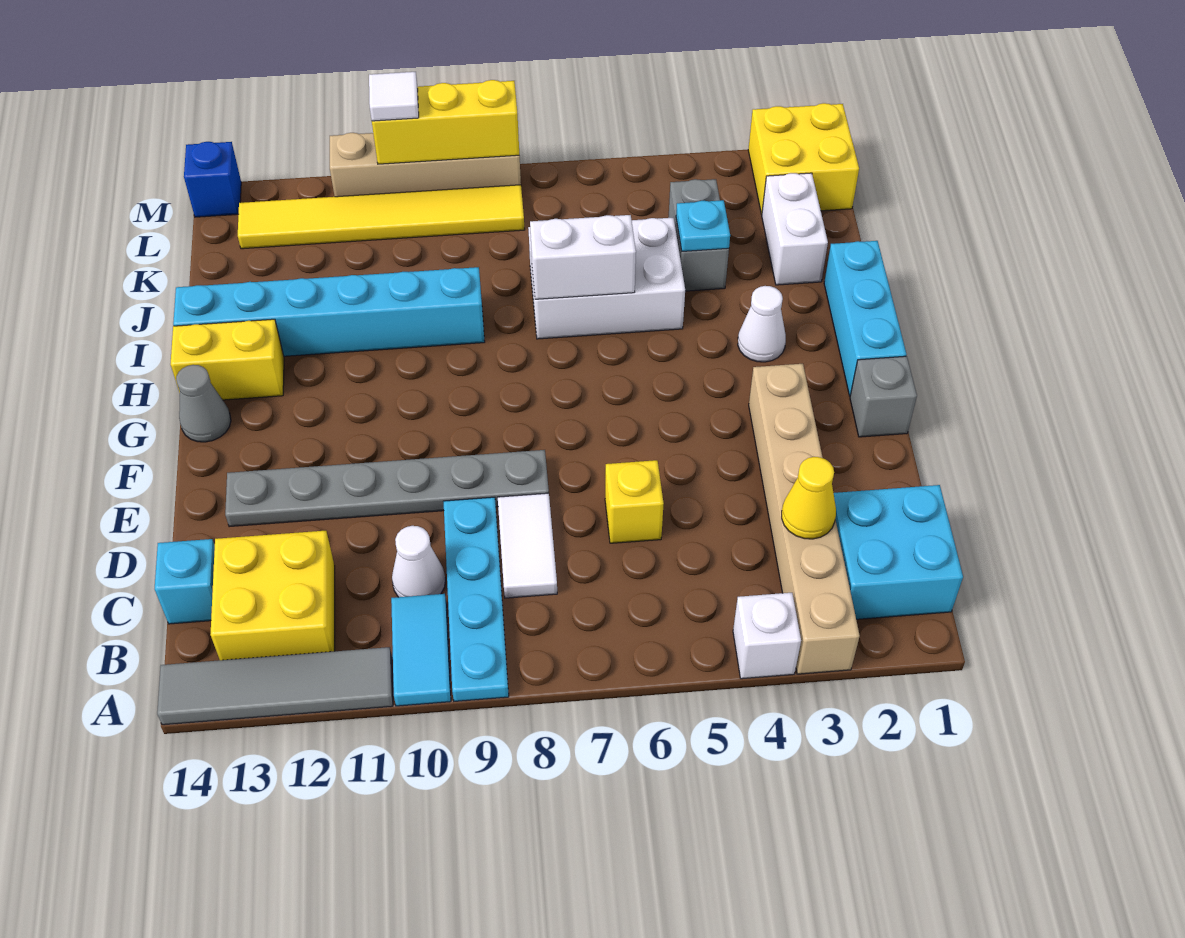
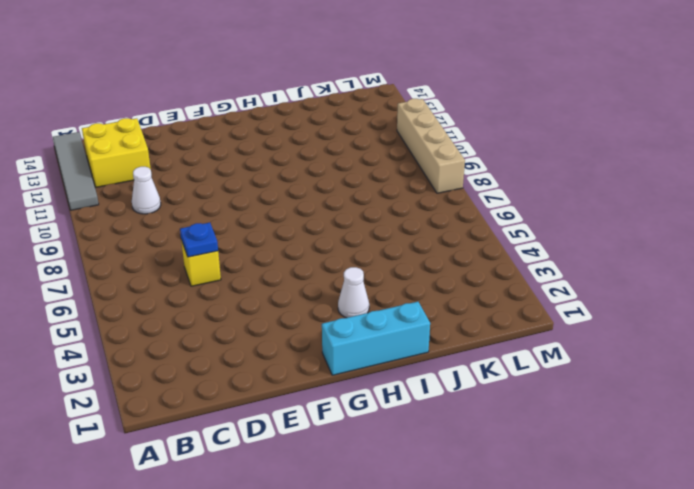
blue 1x1 plate [180,222,218,257] -> none
none -> tan 1x6 brick [749,364,860,674]
none -> white 1x1 brick [733,593,801,679]
none -> cyan 1x4 plate [443,497,509,701]
none -> cyan 1x2 tile [391,594,451,706]

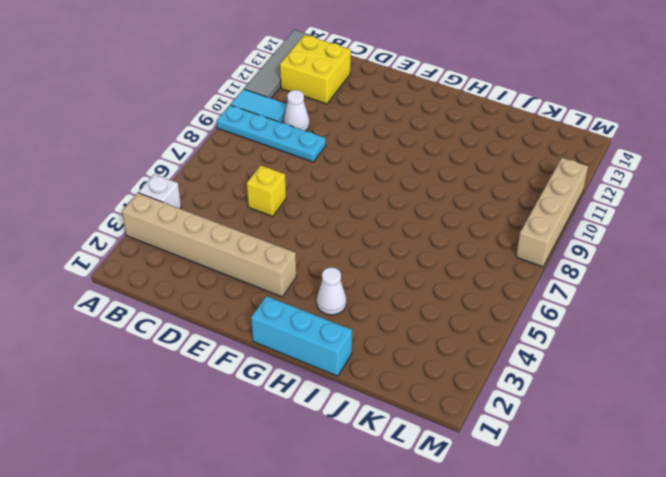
none -> cyan 2x2 brick [834,485,963,619]
none -> white 1x2 tile [498,493,557,598]
none -> cyan 1x1 brick [155,539,215,624]
none -> grey 1x6 plate [225,450,549,527]

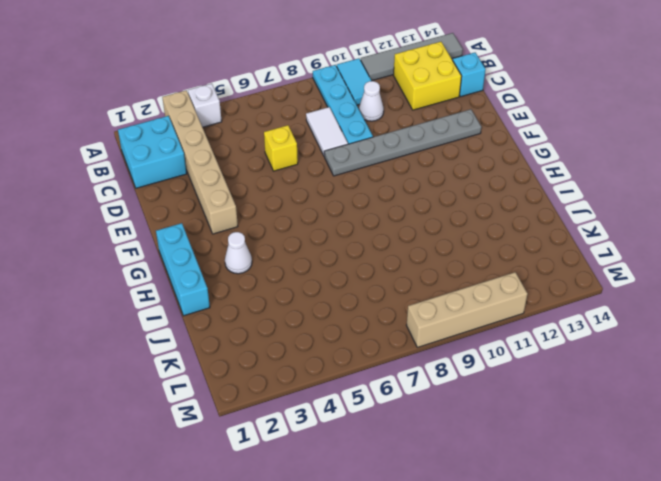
none -> grey 1x1 brick [850,356,917,437]
none -> grey 1x1 cone [176,365,231,442]
none -> yellow 1x2 brick [171,319,284,400]
none -> white 2x3 brick [528,218,685,339]

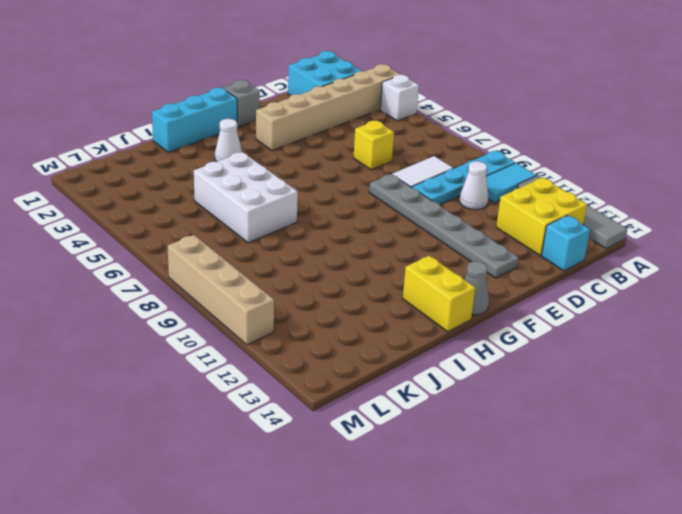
none -> cyan 1x6 brick [173,267,485,356]
none -> white 1x2 brick [762,173,828,285]
none -> grey 1x2 brick [669,179,729,291]
none -> yellow 2x2 brick [748,103,859,214]

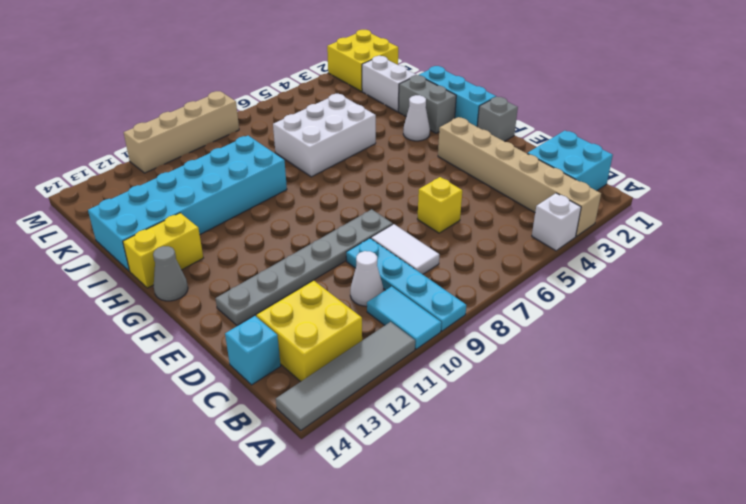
grey 1x2 brick [398,75,456,133] -> grey 1x2 brick moved to [669,179,729,291]
cyan 2x6 brick [88,136,287,271] -> cyan 1x6 brick [173,267,485,356]
none -> yellow 1x6 tile [238,185,525,249]
none -> blue 1x1 brick [184,142,241,217]
none -> yellow 1x1 cone [782,457,836,539]
none -> white 1x2 brick [530,215,636,299]

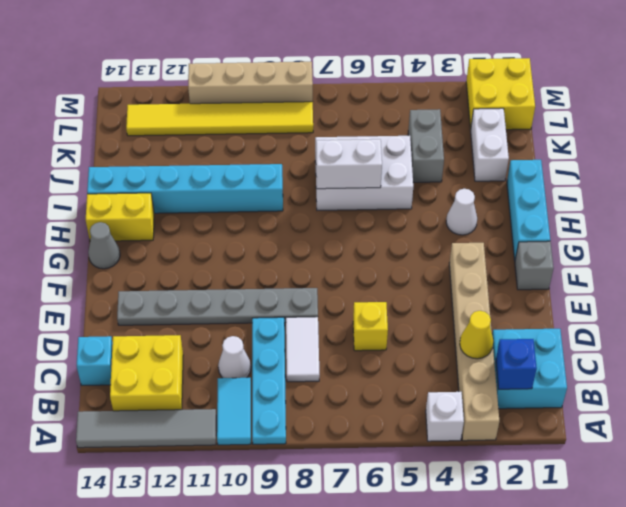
blue 1x1 brick [496,339,537,389] -> blue 1x1 brick moved to [184,142,241,217]
none -> cyan 1x1 plate [676,200,730,251]
none -> yellow 1x3 brick [372,80,519,164]
none -> white 1x1 tile [369,72,419,121]

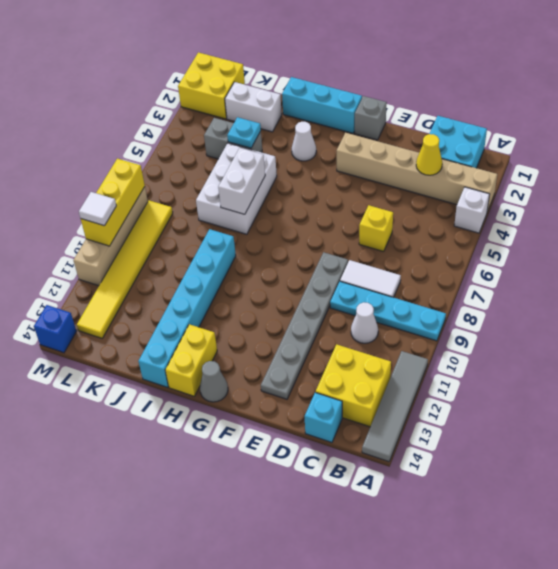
none -> cyan 1x2 tile [391,594,451,706]

